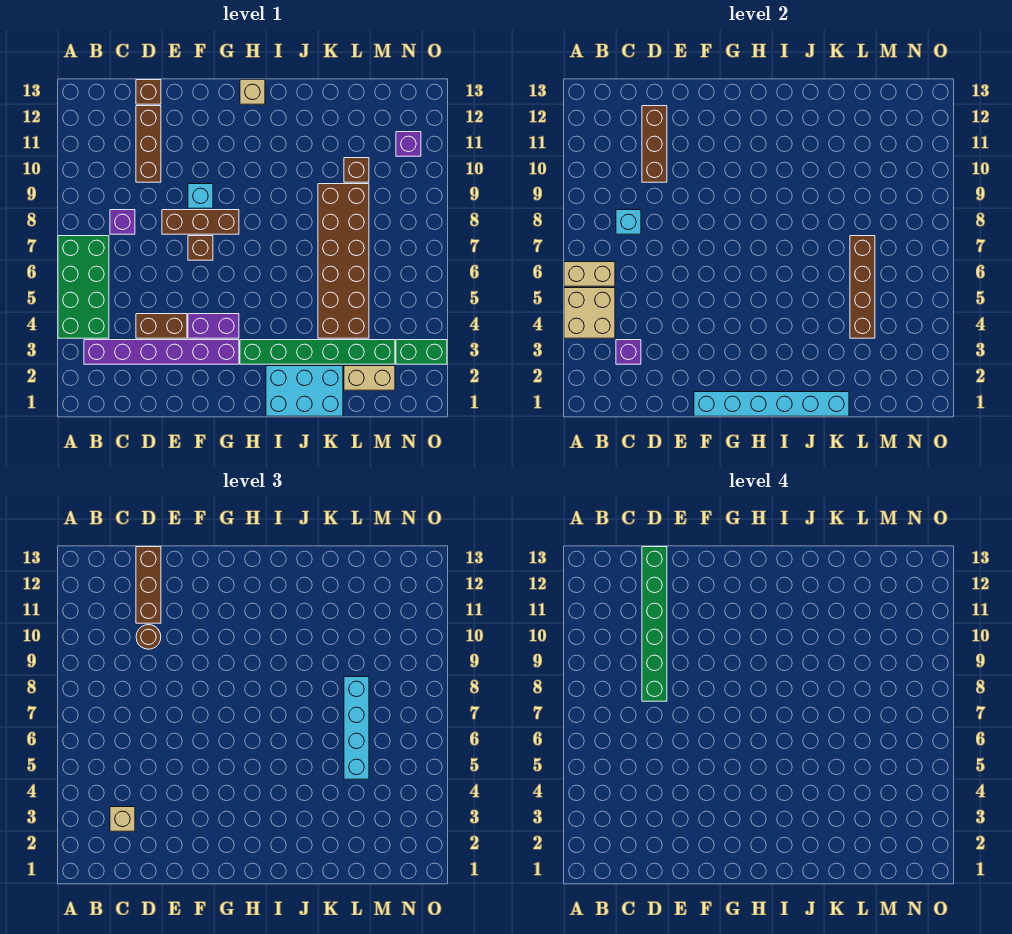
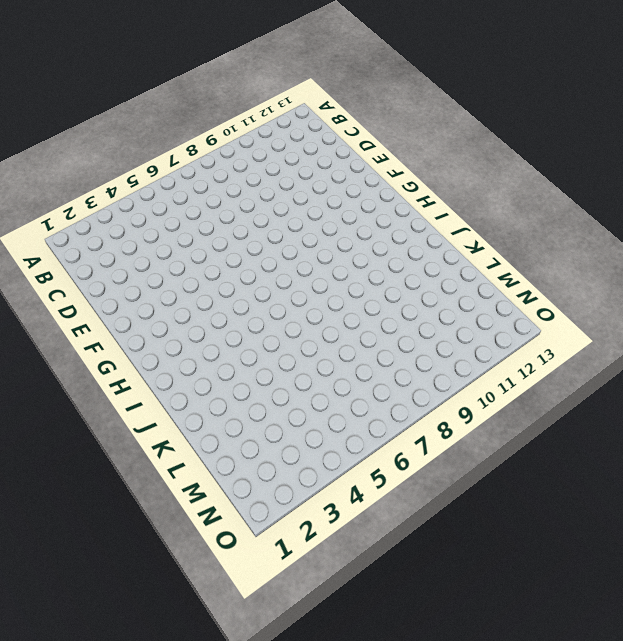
none -> green 2x4 brick [58,236,109,338]
none -> purple 1x6 brick [84,340,239,364]
none -> purple 1x1 brick [110,210,135,234]
none -> brown 1x2 brick [136,314,187,338]

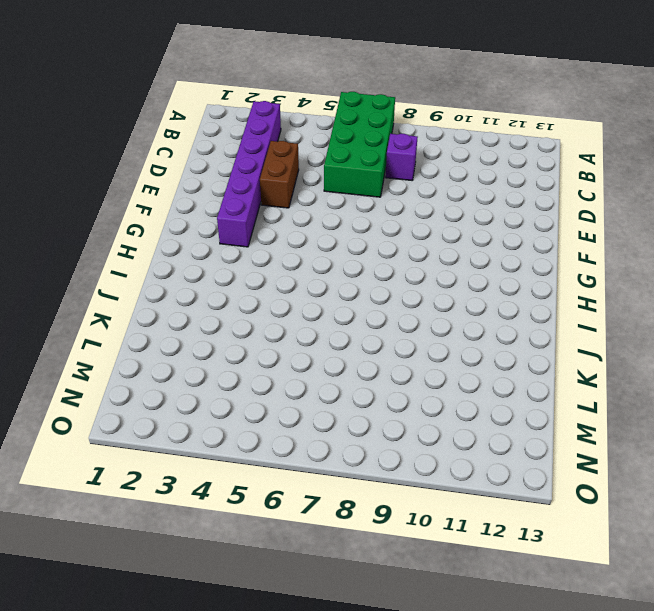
green 2x4 brick [324,92,395,197] -> green 2x4 brick turned to [58,236,109,338]
none -> brown 1x3 brick [136,106,161,182]
none -> brown 1x1 brick [136,80,161,104]
none -> brown 1x3 brick [162,210,239,234]
none -> purple 1x2 brick [188,314,239,338]

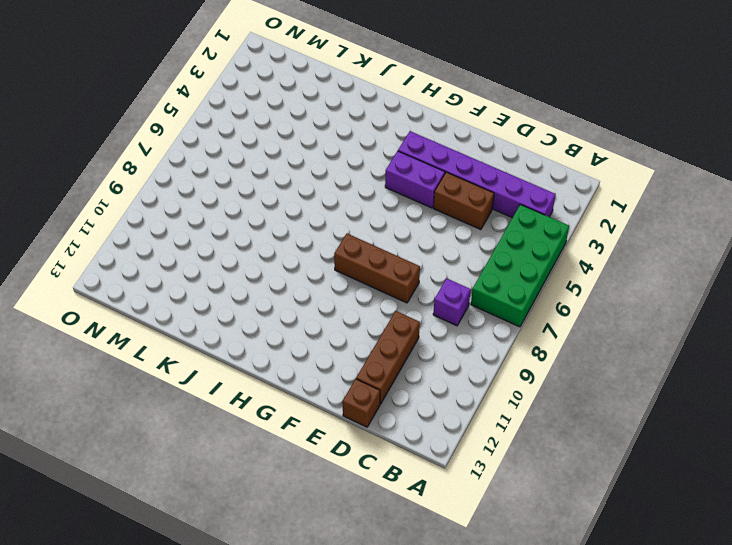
none -> brown 1x1 brick [188,236,213,260]
none -> cyan 1x1 brick [188,184,213,208]
none -> green 1x6 brick [240,340,395,364]
none -> tan 1x1 brick [240,80,265,104]

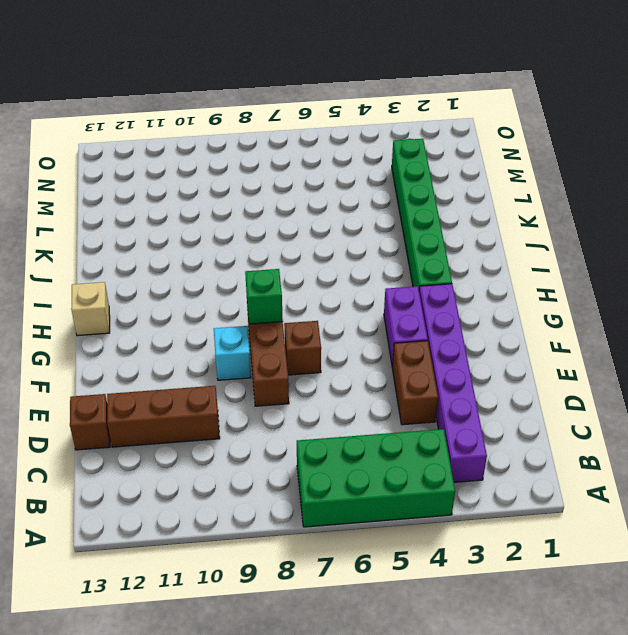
green 1x1 brick [245,269,283,324] -> none
none -> purple 1x1 brick [110,210,135,234]
none -> cyan 2x3 brick [266,366,343,416]
none -> brown 2x6 brick [318,184,369,338]
none -> tan 1x2 brick [344,366,395,390]

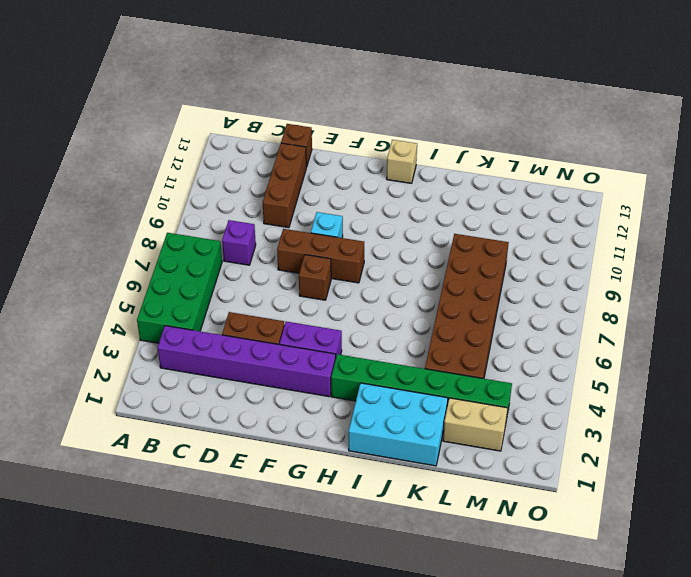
none -> brown 1x1 brick [344,158,369,182]
none -> green 1x2 brick [396,340,447,364]
none -> purple 1x1 brick [396,132,421,156]
none -> tan 2x2 brick [564,288,615,338]

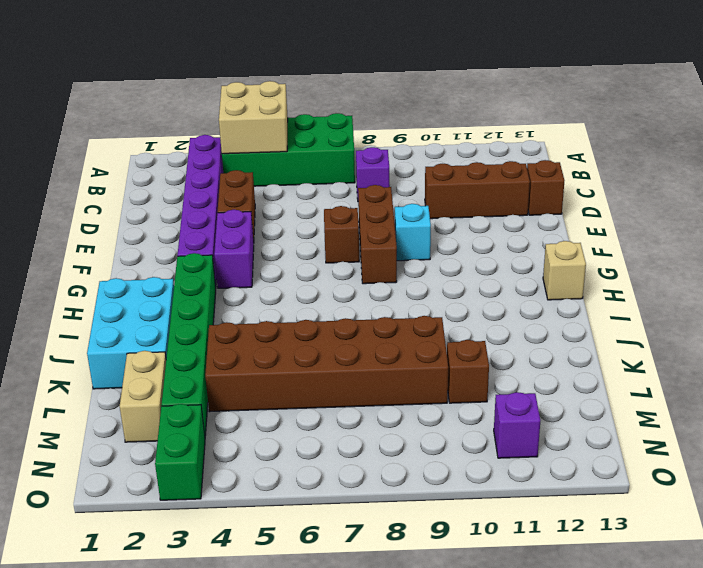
none -> tan 1x2 brick [564,262,615,286]
none -> purple 1x1 brick [616,340,641,364]
none -> cyan 1x1 brick [616,210,641,234]
none -> brown 1x3 brick [642,106,667,182]

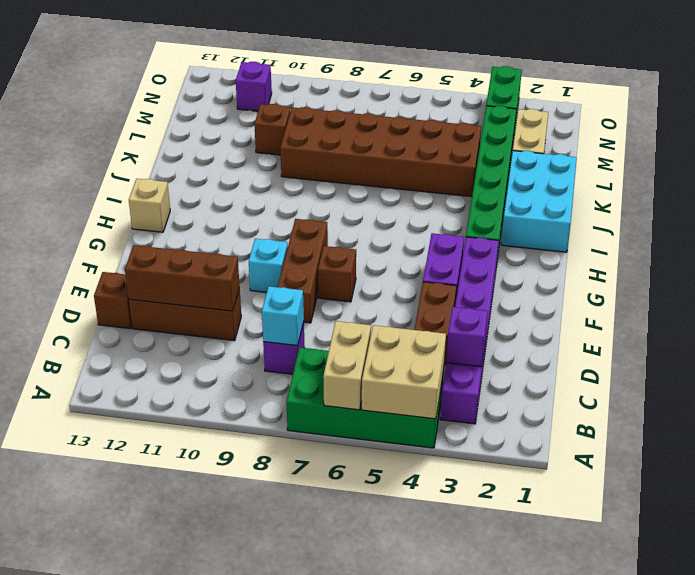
none -> cyan 1x6 brick [694,392,849,416]
none -> brown 1x4 brick [850,236,875,338]
none -> tan 1x1 brick [110,807,135,831]
none -> brown 1x1 round brick [136,625,161,649]

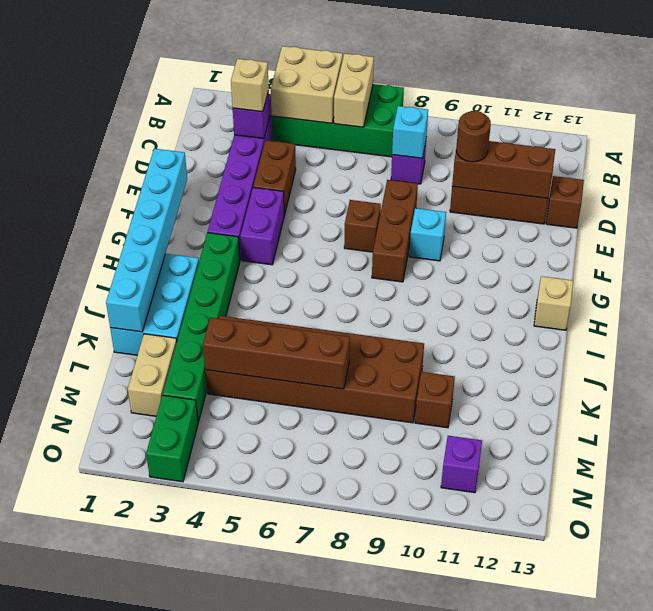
none -> brown 1x3 brick [136,547,161,623]
none -> cyan 1x4 brick [344,677,369,779]
none -> green 1x6 brick [642,547,667,701]

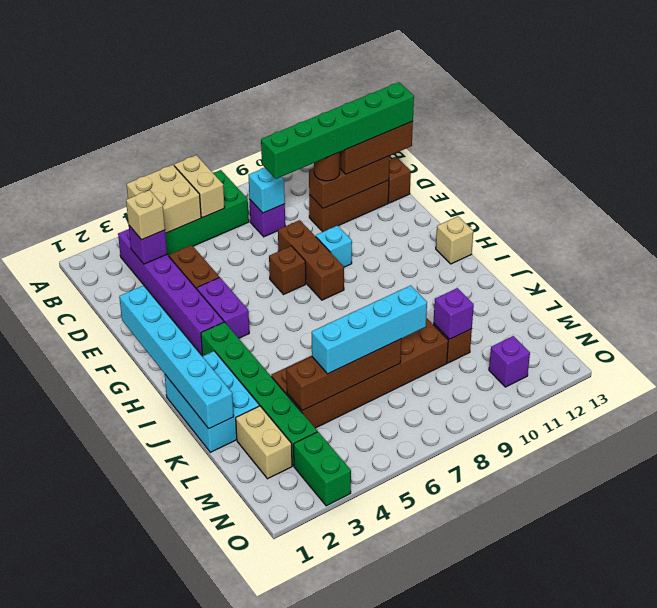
purple 1x1 brick [433,288,474,339] -> none

